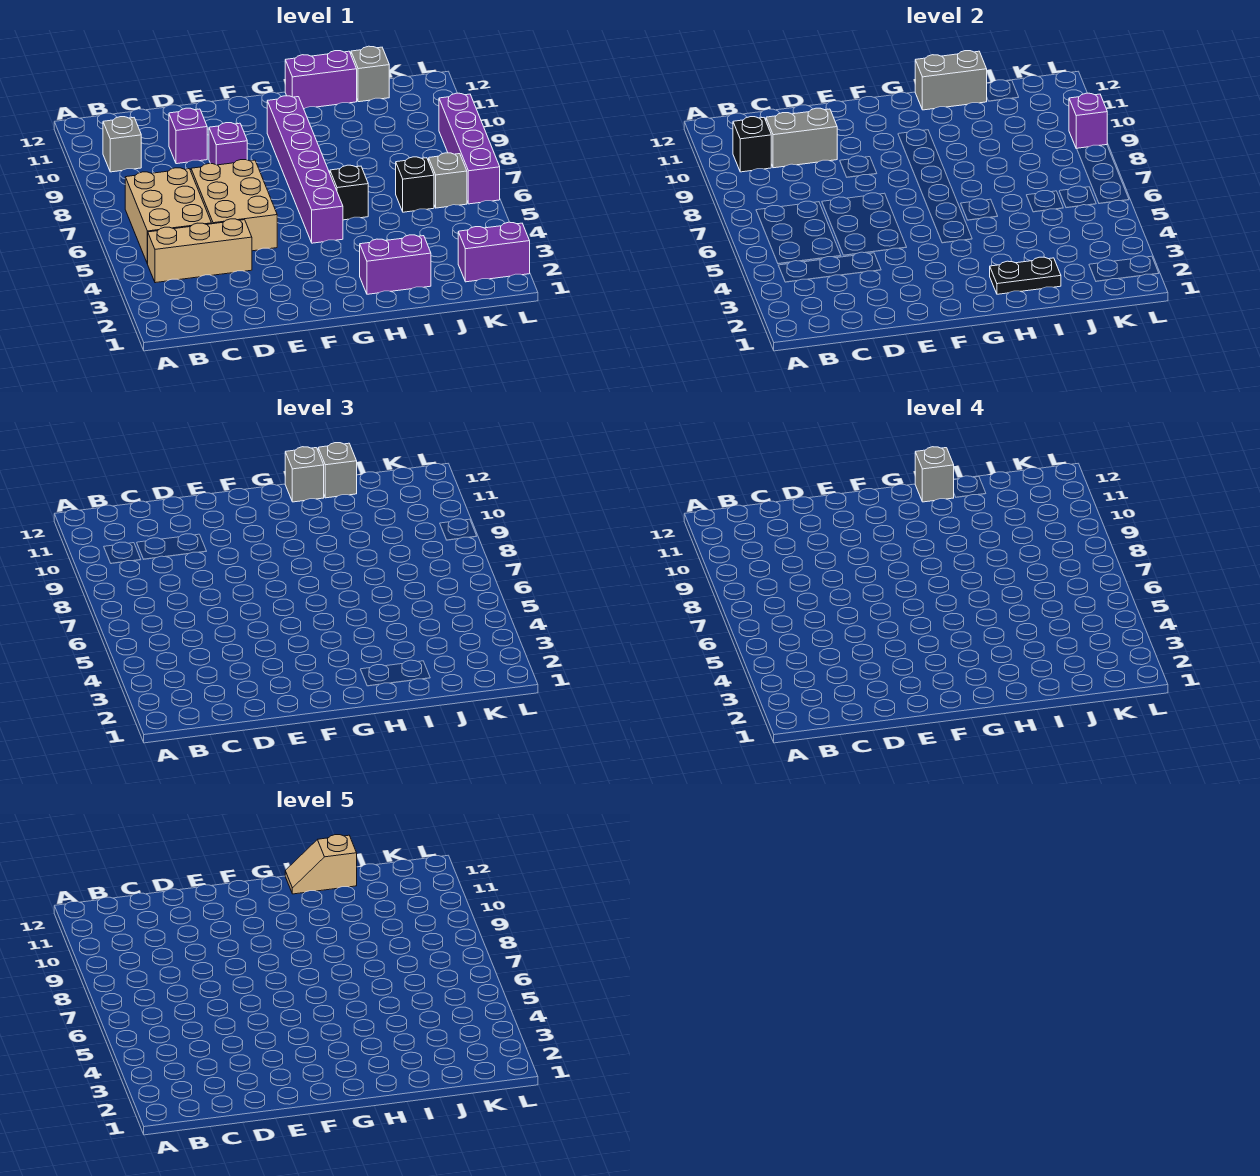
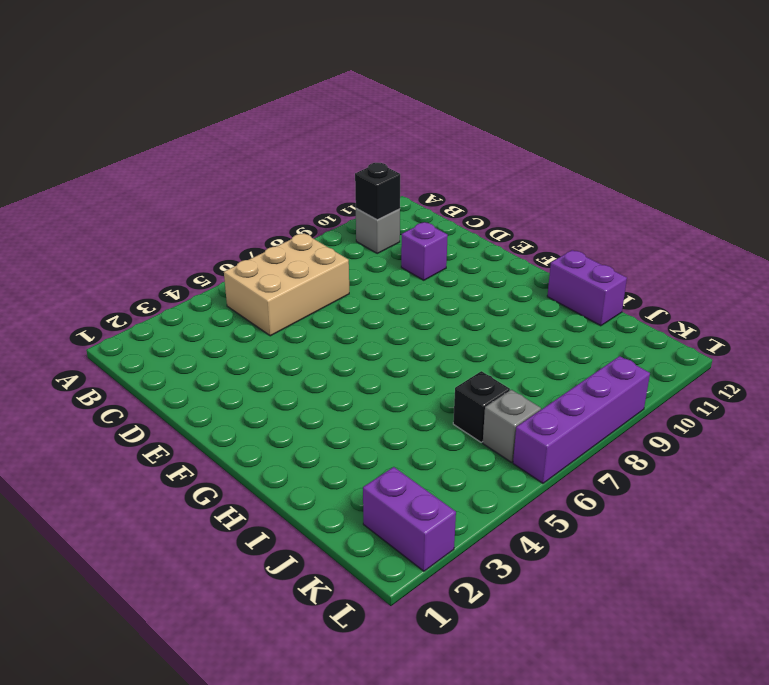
none -> tan 1x3 brick [148,219,252,283]
none -> tan 2x3 brick [191,160,277,251]
none -> purple 1x1 brick [209,123,247,165]

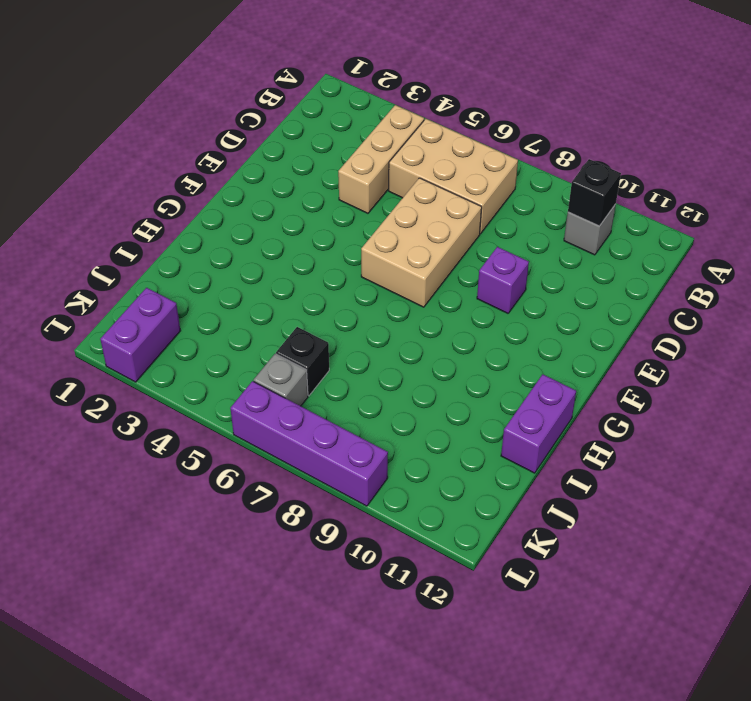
tan 2x3 brick [361,178,482,307] -> tan 2x3 brick turned to [191,160,277,251]
none -> purple 1x1 brick [169,108,207,164]
none -> purple 1x6 brick [267,96,343,243]
none -> purple 1x2 brick [360,235,431,294]

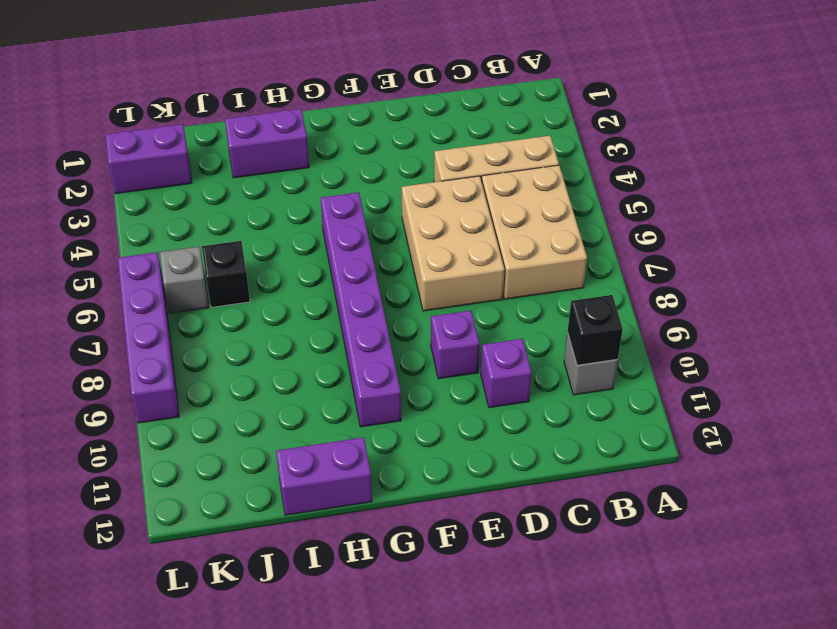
none -> black 1x1 brick [330,165,368,220]
none -> grey 1x1 brick [351,46,389,102]
none -> grey 1x2 brick [766,108,837,168]

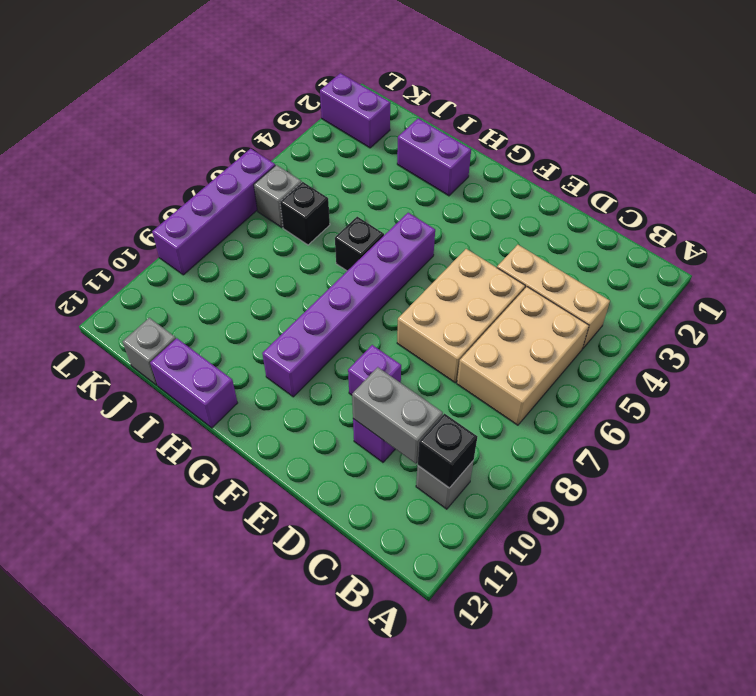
none -> black 1x2 plate [990,257,1061,294]
none -> grey 1x2 brick [915,51,987,110]
none -> purple 1x1 brick [1069,93,1107,149]

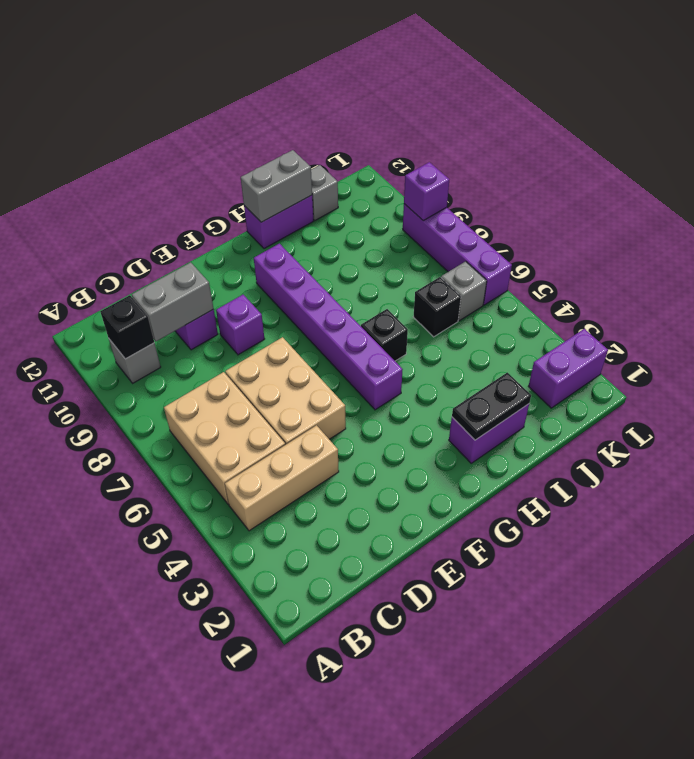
none -> grey 1x1 brick [285,447,324,502]
none -> grey 1x1 brick [318,443,357,498]
none -> grey 1x1 brick [915,447,954,502]

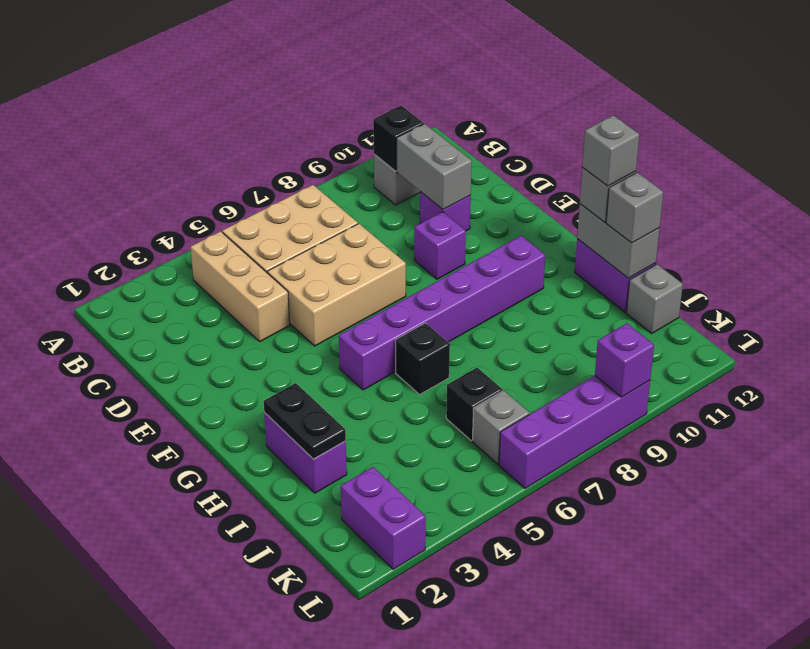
none -> tan 1x2 slope [285,835,357,894]

